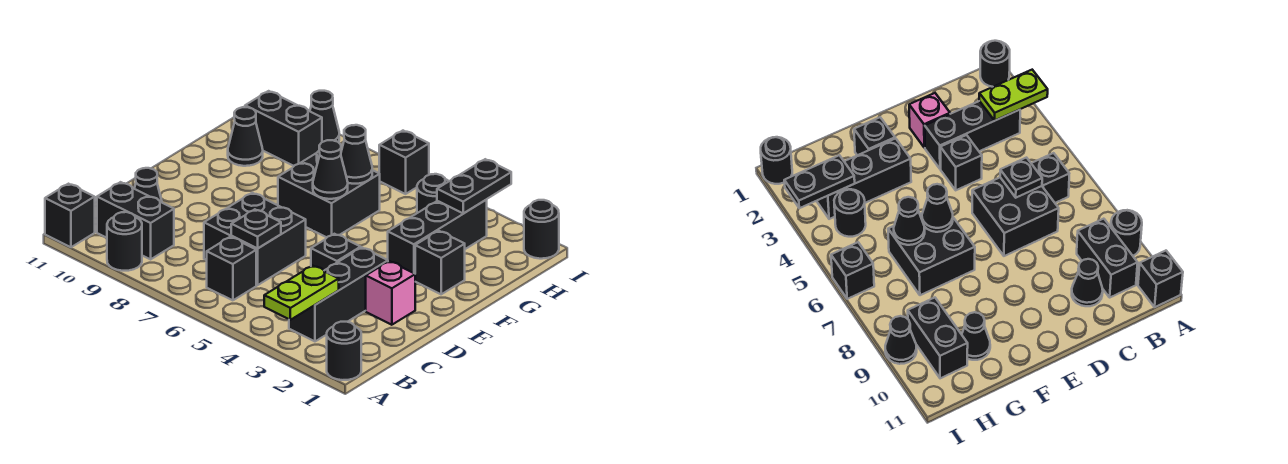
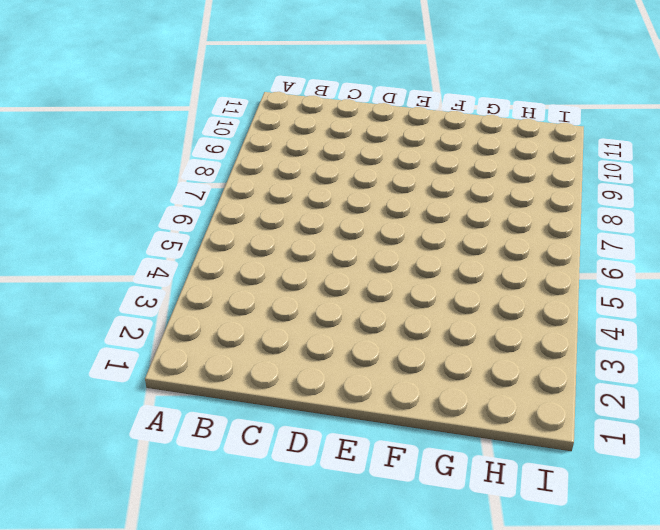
none -> black 1x1 round brick [327,322,361,380]
none -> black 1x1 round brick [107,212,142,271]
none -> black 1x1 brick [45,184,95,247]

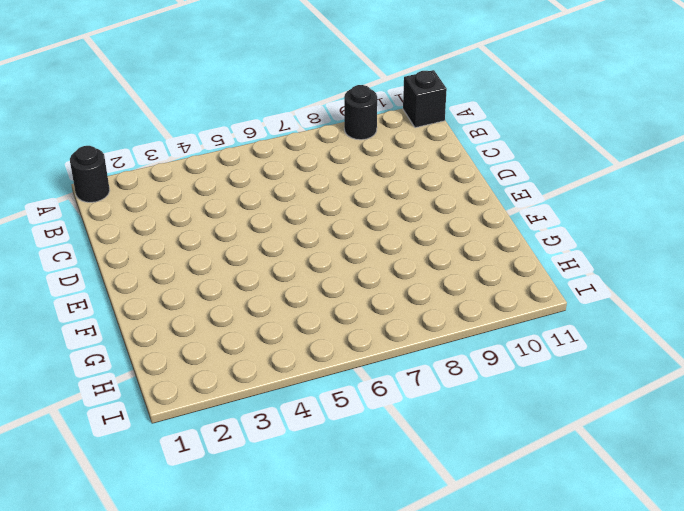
none -> black 1x3 brick [289,248,388,341]
none -> black 1x1 brick [207,237,256,300]
none -> black 1x2 brick [97,182,174,259]

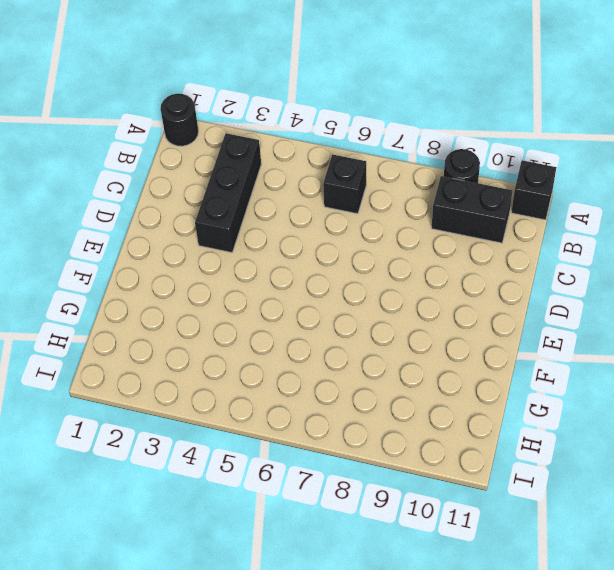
none -> black 2x2 brick [204,193,306,285]
none -> black 1x1 cone [134,168,162,202]
none -> pink 1x1 brick [366,261,415,325]

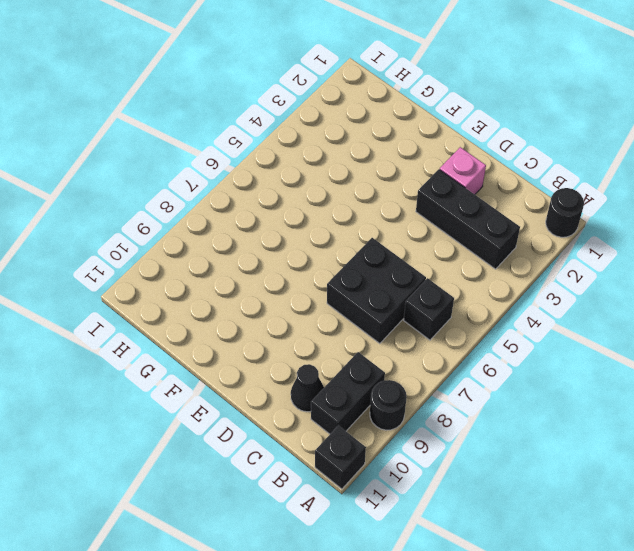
none -> black 1x1 brick [311,234,361,270]
none -> black 1x1 brick [415,231,465,294]
none -> black 1x3 brick [388,200,487,274]

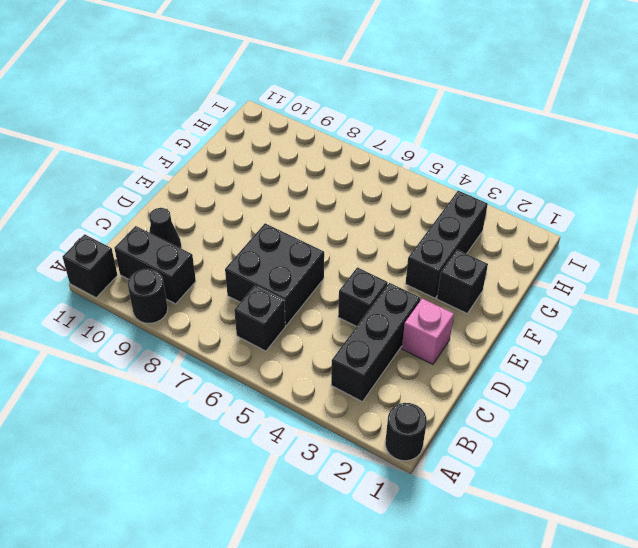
none -> black 2x2 brick [278,151,380,237]
none -> black 1x1 cone [228,107,263,166]
none -> black 1x1 round brick [417,174,449,213]

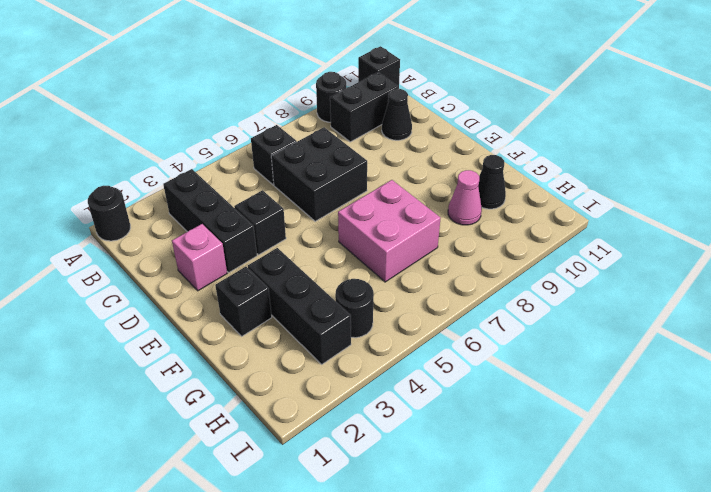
pink 2x2 brick [338,180,441,282] -> black 2x2 brick [278,151,380,237]
pink 1x1 cone [448,170,482,225] -> none
none -> black 1x2 brick [245,91,322,166]
none -> black 1x1 round brick [524,200,559,259]
none -> black 1x1 brick [379,131,429,194]

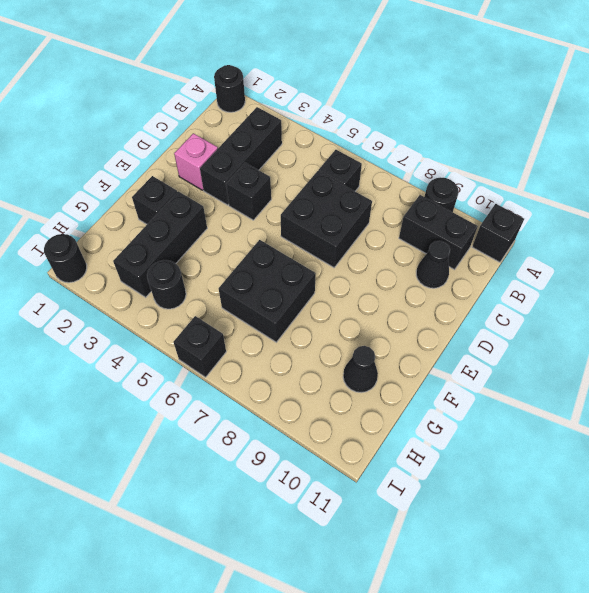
none -> black 1x2 brick [245,91,322,166]
none -> black 1x1 cone [310,91,339,142]
none -> lime 1x2 plate [264,266,339,320]

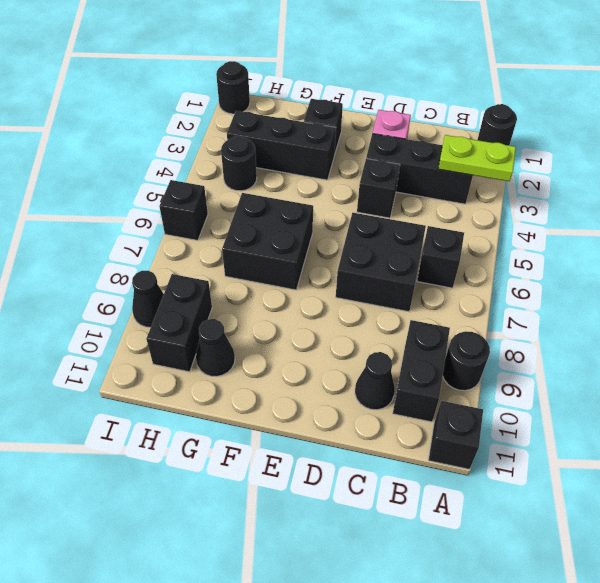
none -> black 1x1 plate [231,209,281,249]
none -> black 1x1 cone [313,140,348,199]
none -> black 1x1 cone [341,125,372,184]

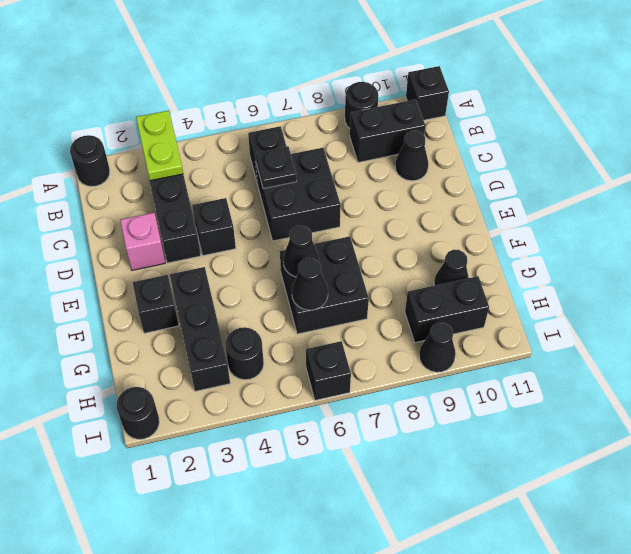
none -> black 1x2 plate [437,159,511,213]

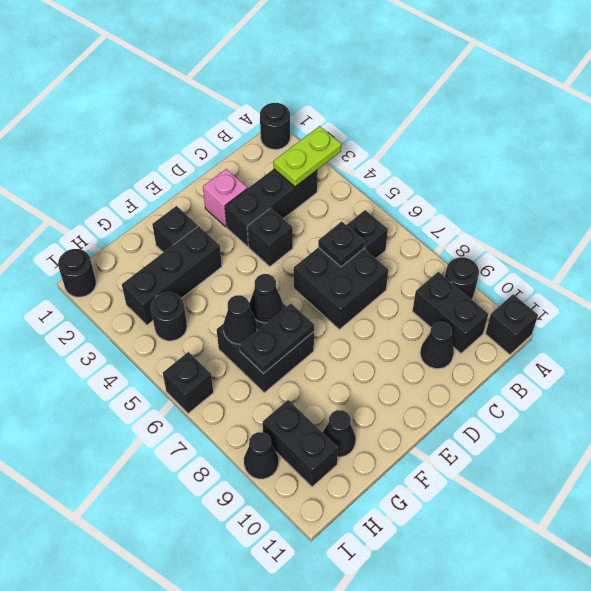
black 1x2 plate [240,304,314,374] -> black 1x2 plate moved to [437,159,511,213]

